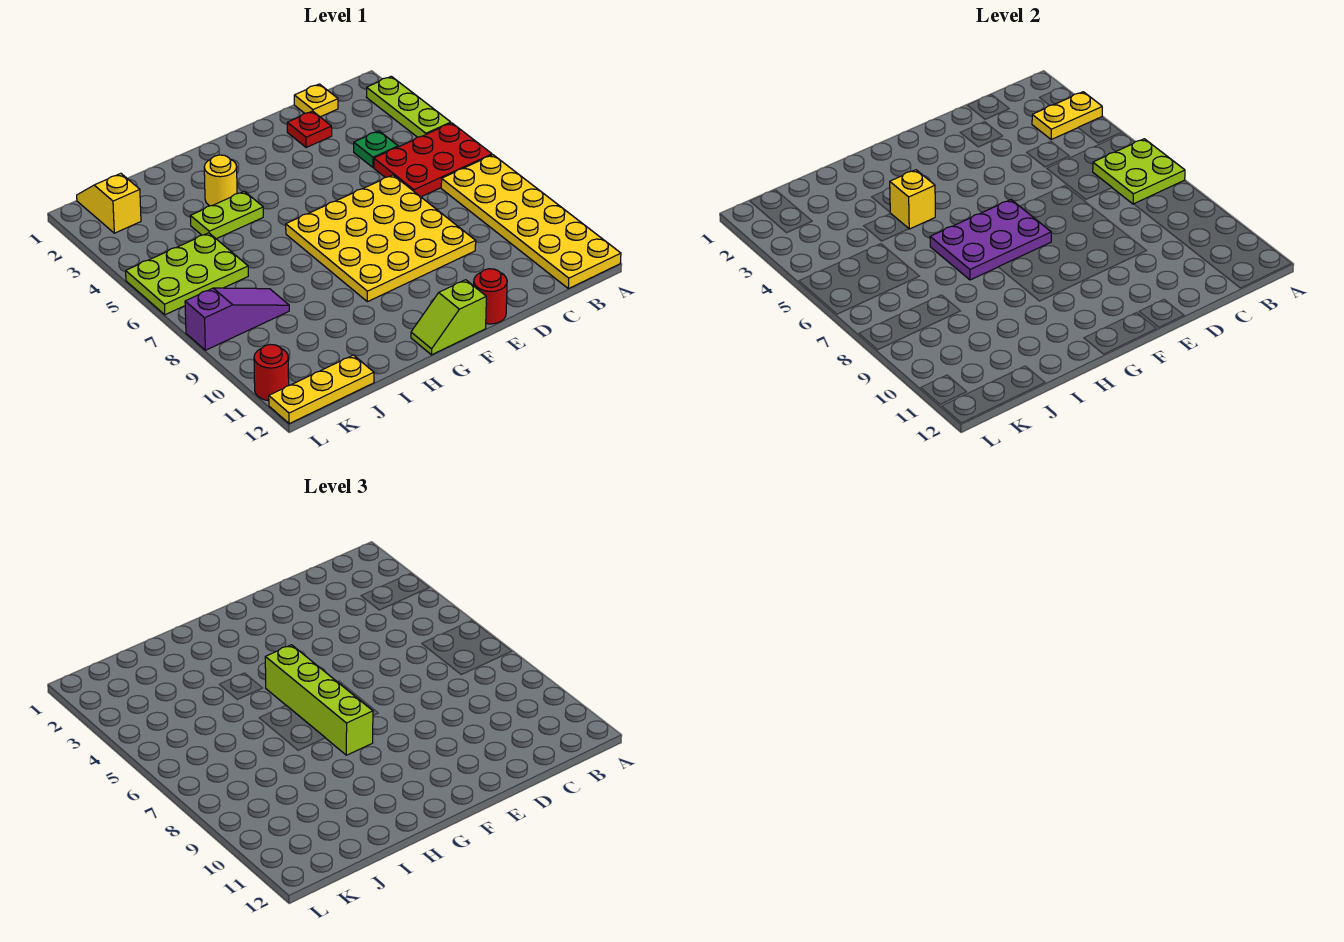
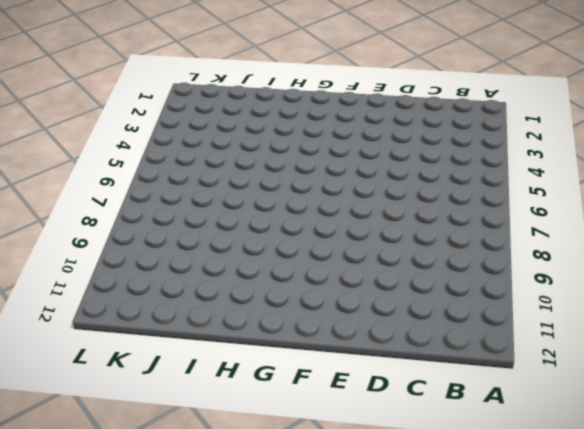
none -> lime 1x3 plate [367,76,451,137]
none -> red 2x3 plate [374,123,492,197]
none -> yellow 2x6 plate [441,155,621,289]

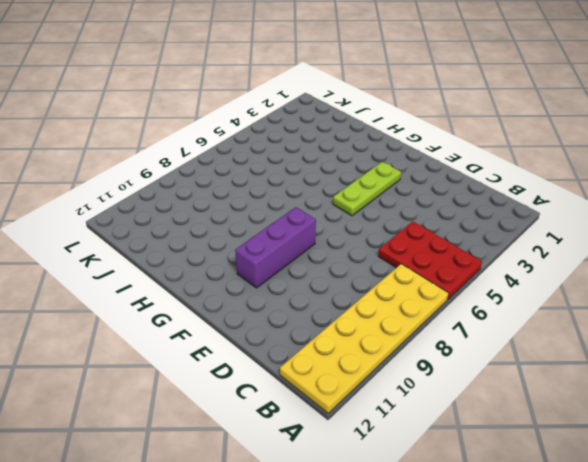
lime 1x3 plate [333,162,401,216] -> lime 1x3 plate moved to [367,76,451,137]
purple 1x3 brick [235,207,316,288] -> yellow 4x4 plate [286,175,476,302]
none -> yellow 1x1 plate [294,84,338,117]
none -> green 1x1 plate [354,131,398,167]
none -> red 1x1 plate [287,111,332,147]

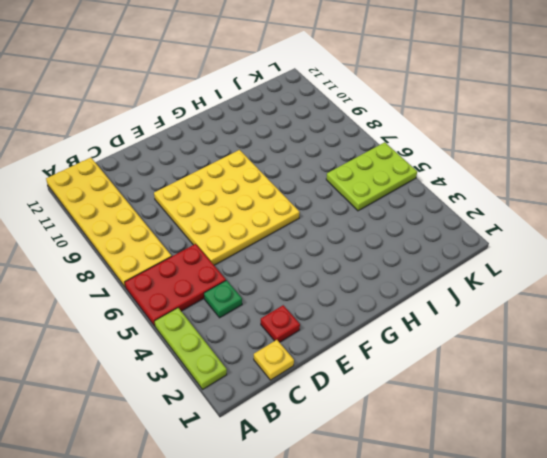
none -> red 1x1 round brick [474,269,507,324]
none -> lime 1x2 slope [411,280,486,355]
none -> yellow 1x1 round brick [204,155,237,206]

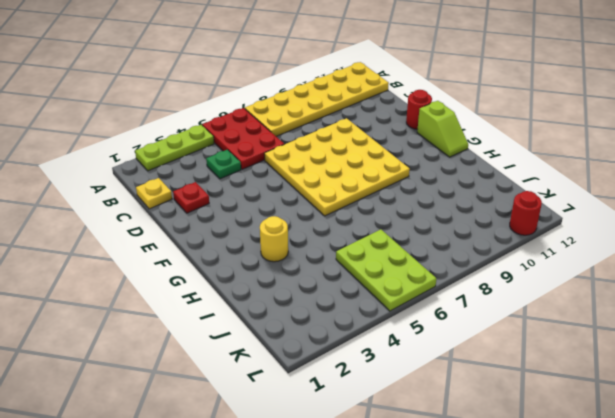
none -> lime 1x2 plate [190,191,263,239]
none -> purple 1x3 slope [185,288,289,350]
none -> yellow 1x3 plate [269,355,374,424]

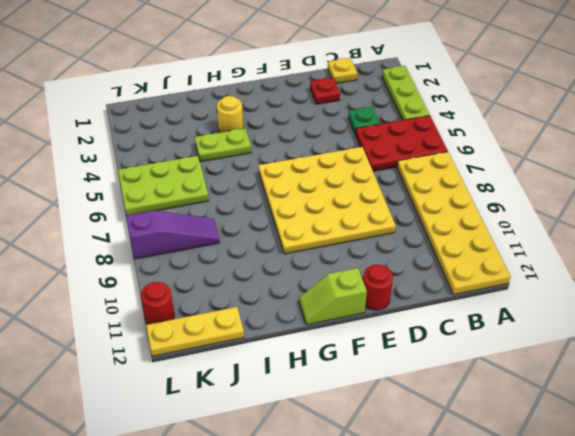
none -> yellow 1x2 slope [77,173,141,233]
none -> yellow 1x2 plate [1032,92,1102,139]
none -> lime 2x2 plate [1093,139,1185,204]

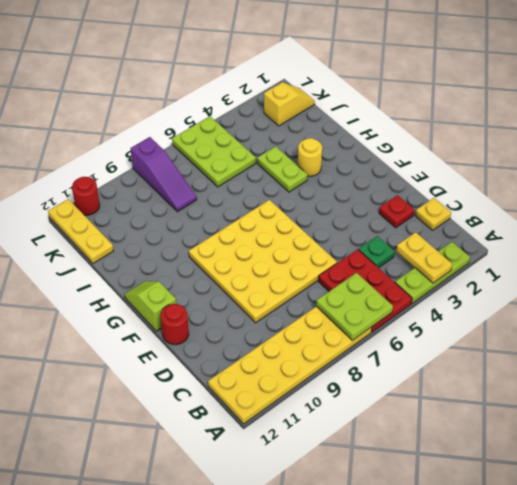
none -> purple 2x3 plate [930,200,1051,280]
none -> yellow 1x1 brick [890,170,935,229]
none -> lime 1x4 brick [265,645,373,755]

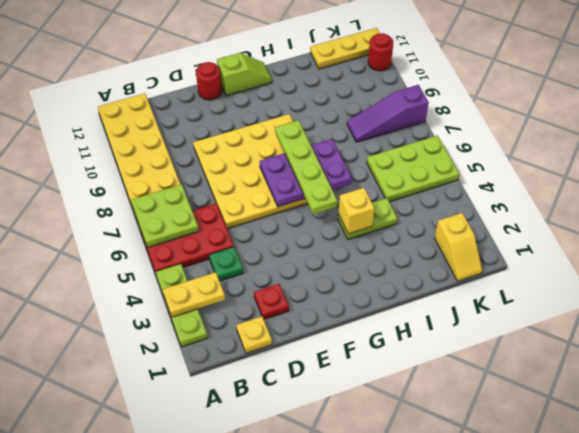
lime 1x4 plate [275,120,338,214] -> lime 1x4 brick [265,645,373,755]
none -> yellow 1x1 round brick [204,155,237,206]

